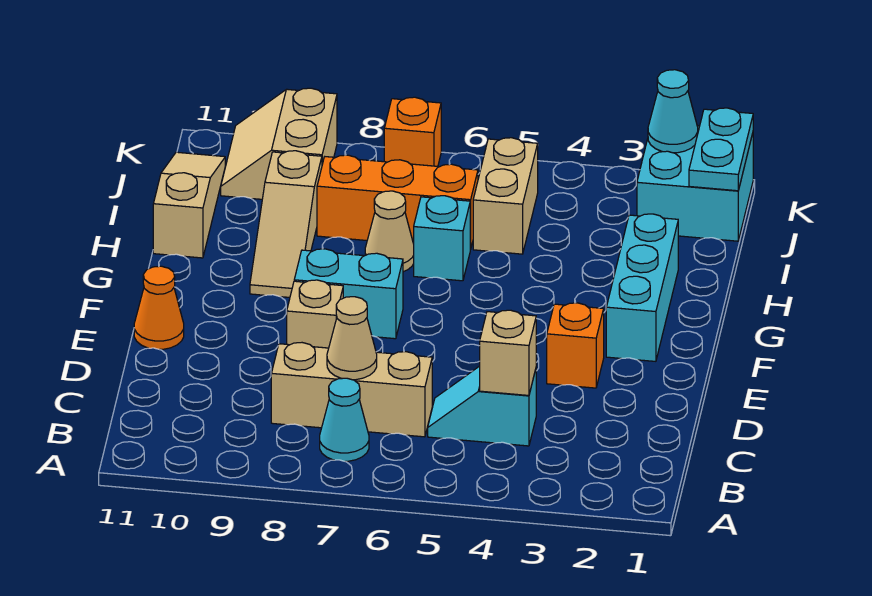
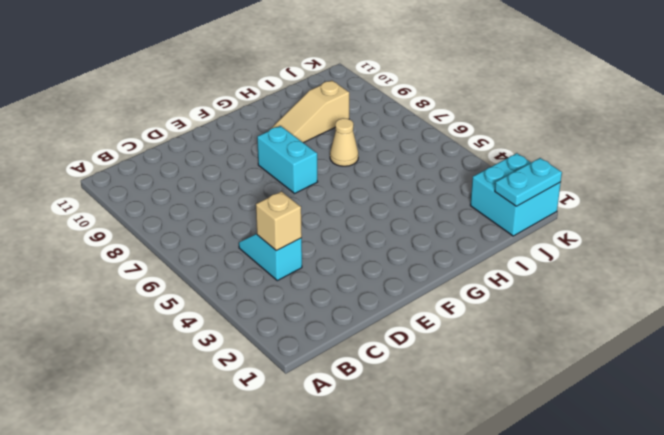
none -> cyan 1x1 cone [320,378,369,461]
none -> tan 1x3 brick [271,343,432,437]
none -> orange 1x1 brick [547,303,604,388]

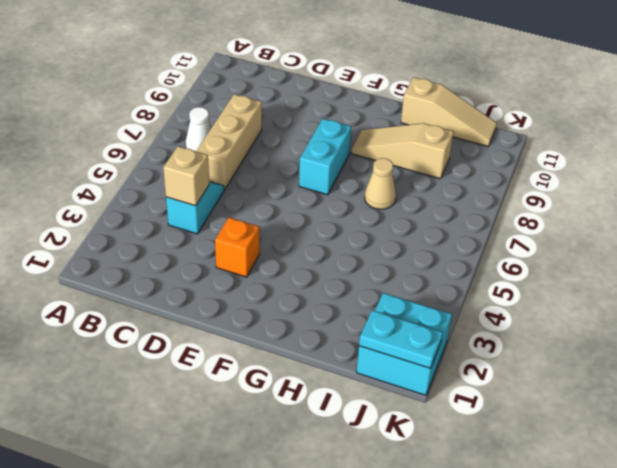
white 1x1 cone [186,107,211,151] -> cyan 1x1 cone [320,378,369,461]
none -> tan 1x1 brick [287,280,343,348]
none -> orange 1x1 cone [134,266,184,349]
none -> cyan 1x3 brick [606,214,678,361]

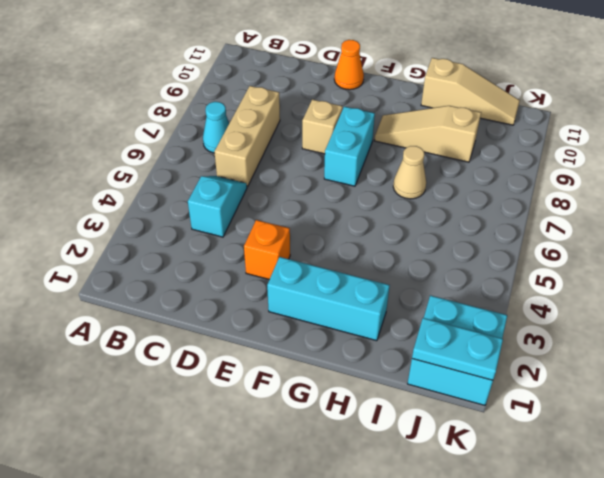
none -> cyan 1x1 brick [414,196,470,281]
none -> tan 1x2 brick [473,138,538,254]
none -> orange 1x3 brick [317,155,478,249]

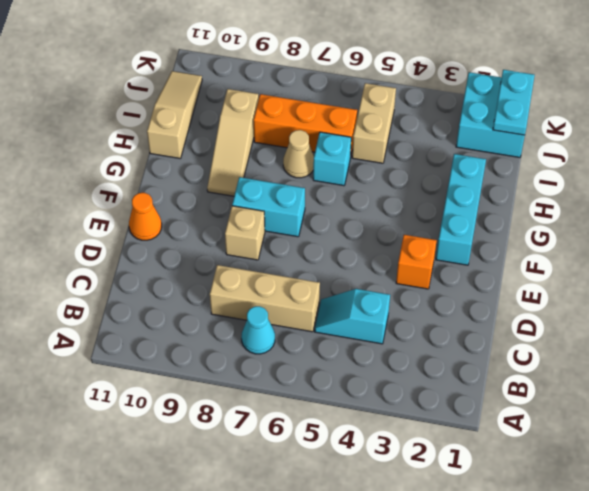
none -> tan 2x2 slope [221,88,337,199]
none -> orange 1x1 brick [384,97,441,166]
none -> tan 1x1 brick [480,310,536,395]

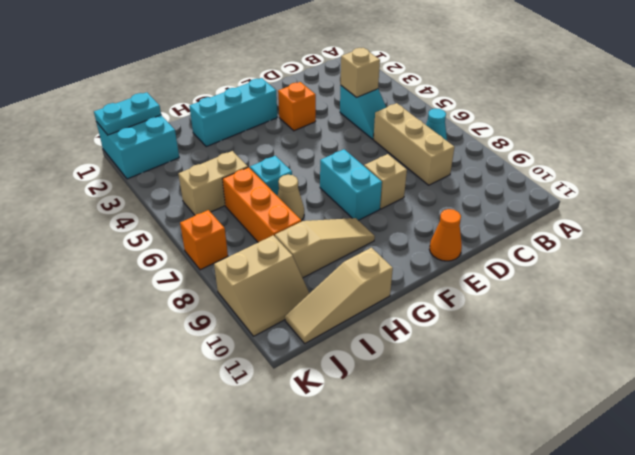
none -> tan 1x1 cone [327,297,377,380]
none -> cyan 1x1 cone [648,70,698,153]

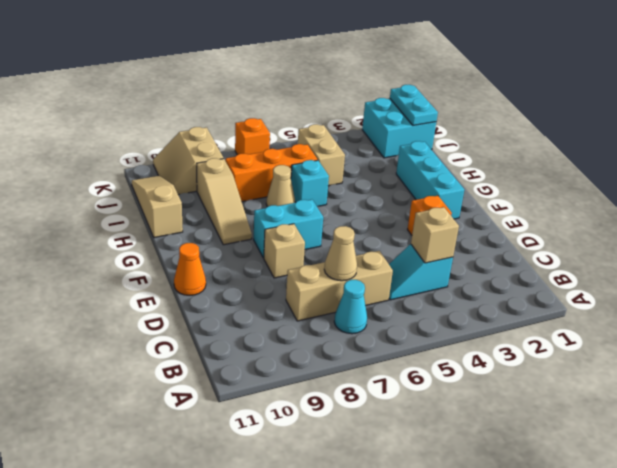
none -> cyan 1x1 cone [648,70,698,153]

